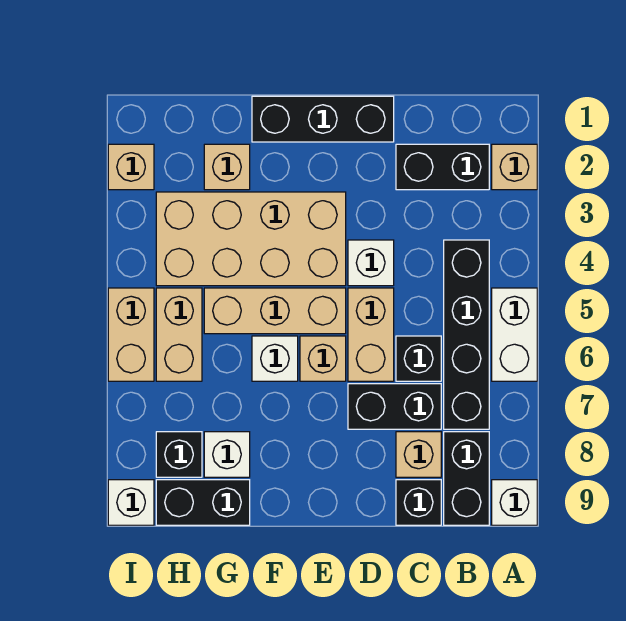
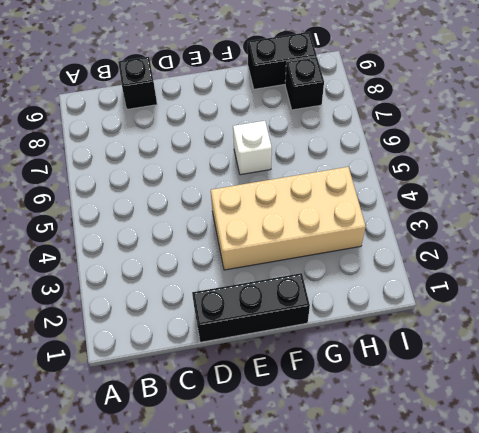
none -> tan 1x1 brick [492,144,537,190]
none -> white 1x2 brick [492,288,537,381]
none -> white 1x1 brick [492,480,537,525]

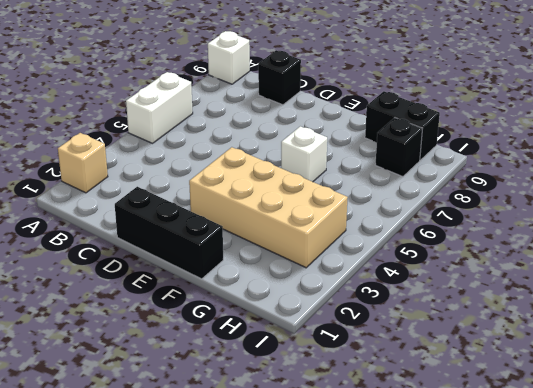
none -> black 1x2 brick [396,144,489,190]
none -> black 1x4 brick [444,240,489,429]
none -> black 1x2 brick [444,432,489,525]

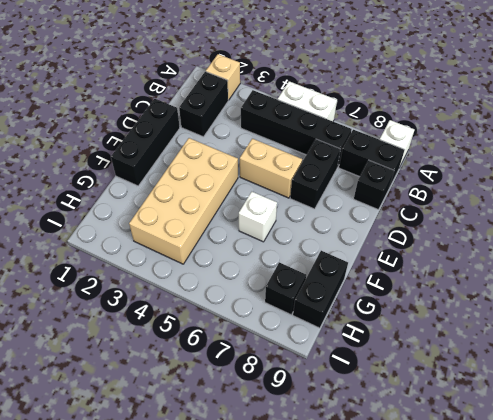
none -> black 1x1 brick [396,336,441,381]
none -> tan 1x1 brick [396,432,441,477]
none -> white 1x1 brick [348,240,394,286]

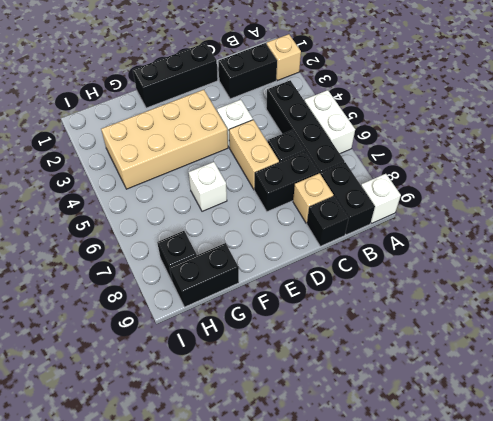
none -> tan 1x3 brick [204,288,346,334]
none -> tan 1x1 brick [300,336,346,381]
none -> tan 1x1 brick [204,144,250,190]

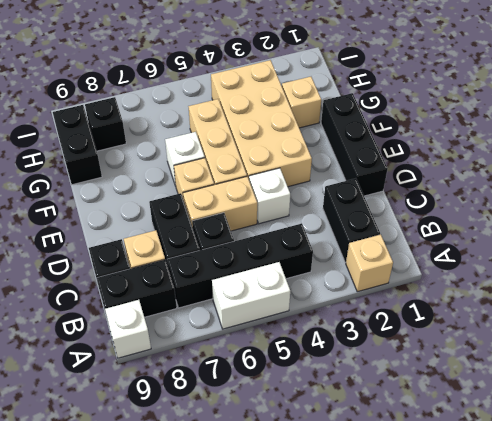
none -> white 1x1 brick [204,432,250,477]
none -> tan 1x2 brick [156,288,202,381]
none -> tan 1x1 brick [108,144,154,190]

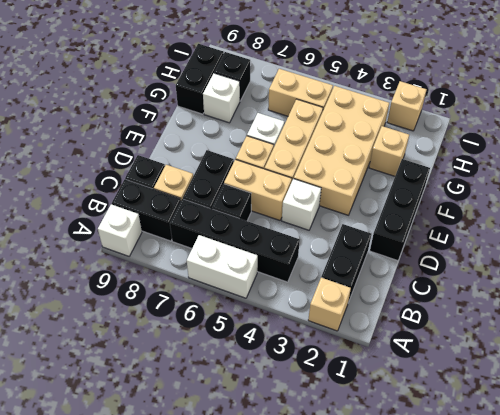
none -> tan 1x2 brick [108,288,154,381]
none -> white 1x1 brick [108,480,154,525]

